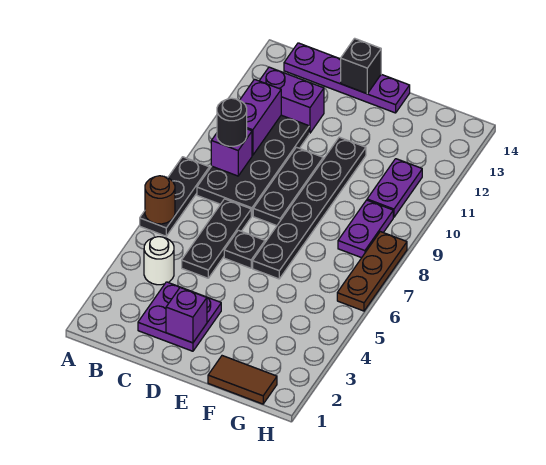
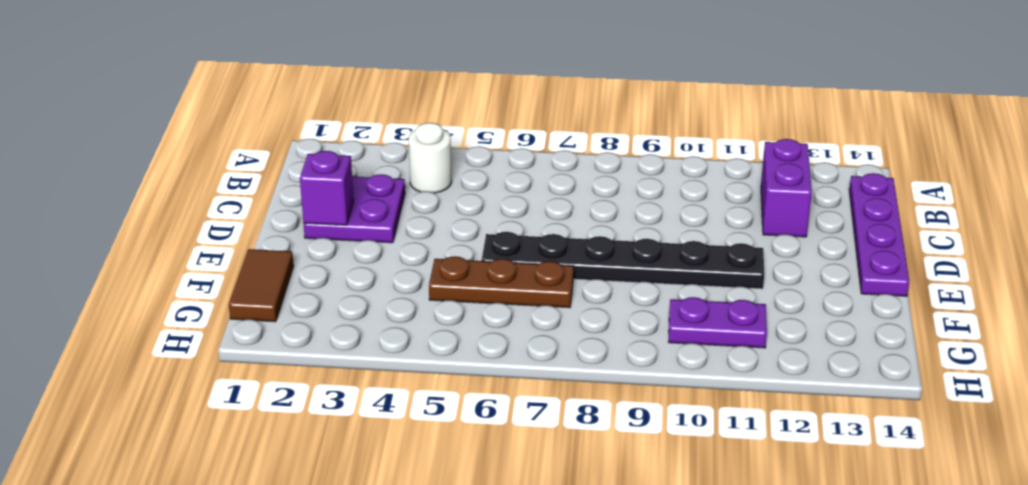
brown 1x3 plate [429,256,574,308] -> brown 1x3 plate moved to [337,232,407,311]
none -> black 1x3 plate [140,157,209,236]
none -> black 2x4 plate [197,115,309,216]
none -> black 1x3 plate [182,199,251,278]

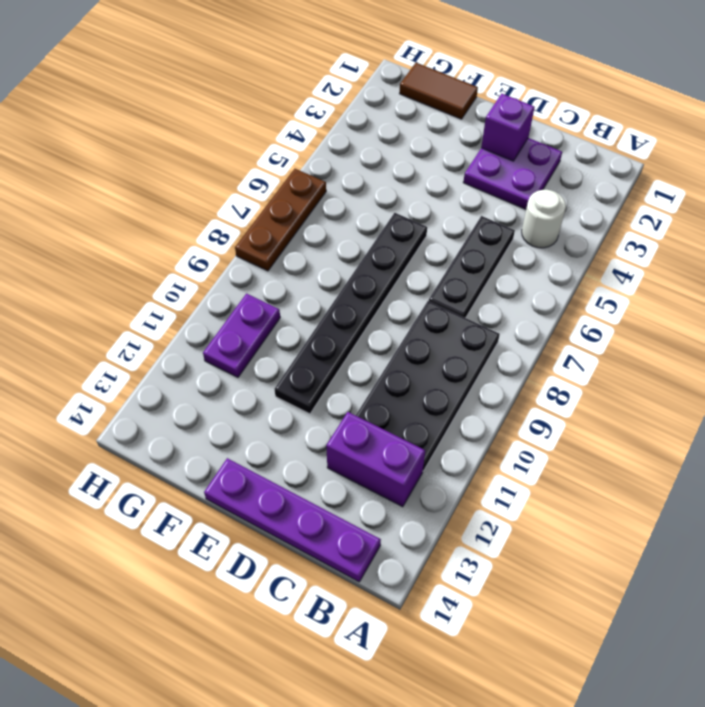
none -> black 1x3 plate [140,157,209,236]
none -> black 1x1 plate [224,230,265,268]
none -> black 1x3 plate [253,147,323,226]

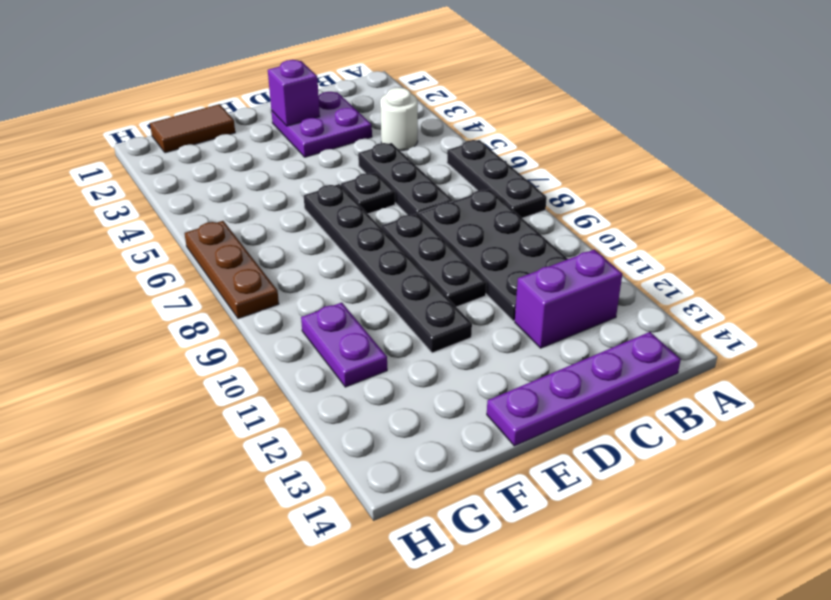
none -> purple 1x2 plate [338,200,393,258]
none -> brown 1x1 round brick [145,176,175,224]
none -> purple 1x1 brick [211,129,252,176]

